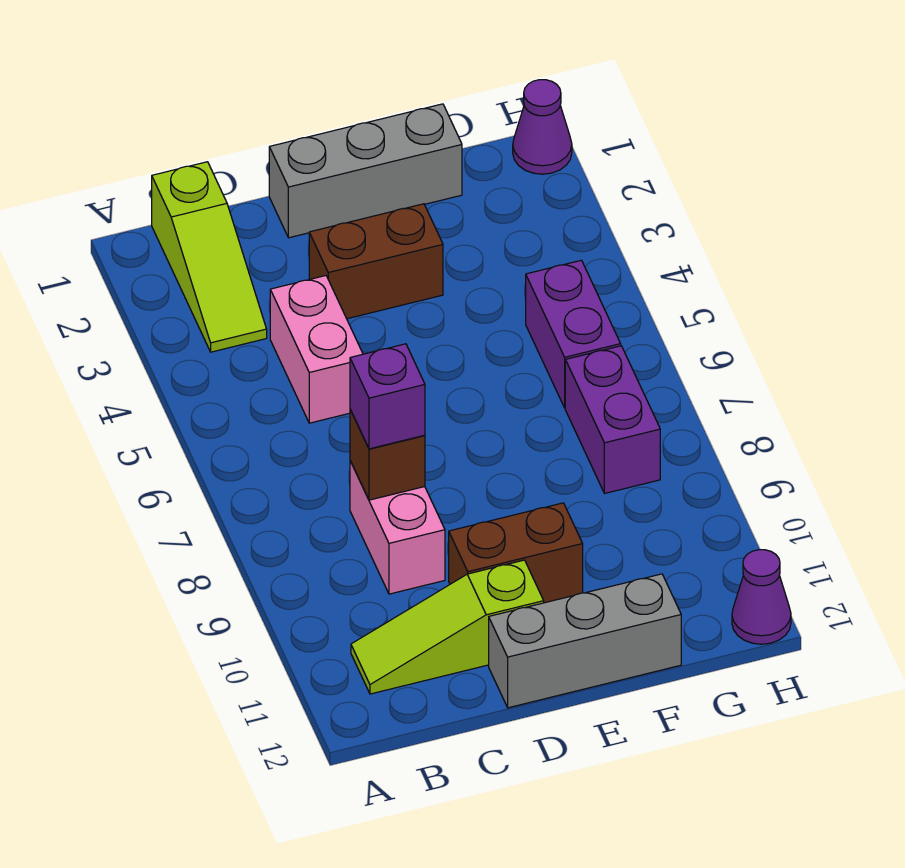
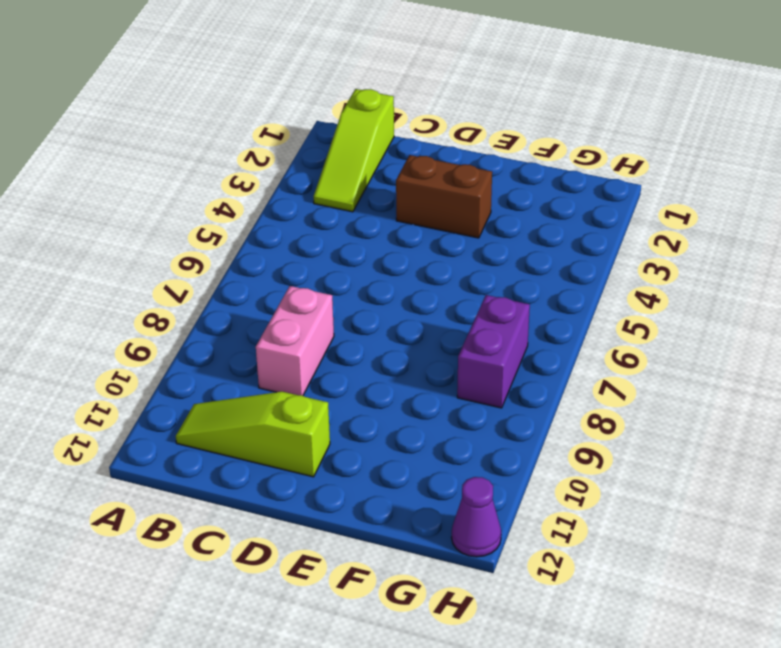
none -> pink 1x2 brick [270,276,363,423]
none -> grey 1x3 brick [269,104,462,238]
none -> brown 1x2 brick [449,503,583,603]

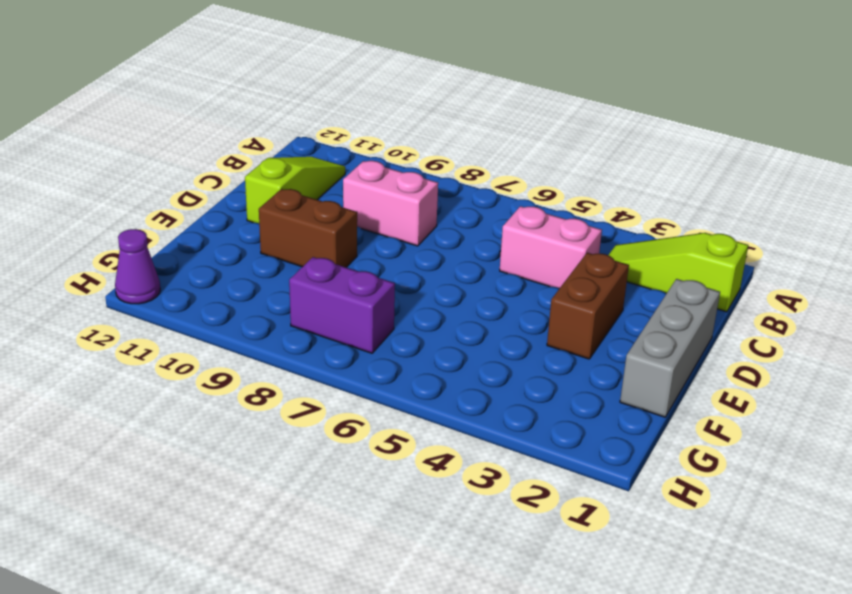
brown 1x2 brick [259,189,357,267] -> brown 1x2 brick turned to [449,503,583,603]
none -> grey 1x3 brick [489,574,681,708]
none -> purple 1x2 brick [526,260,621,408]
none -> purple 1x1 cone [513,80,572,174]

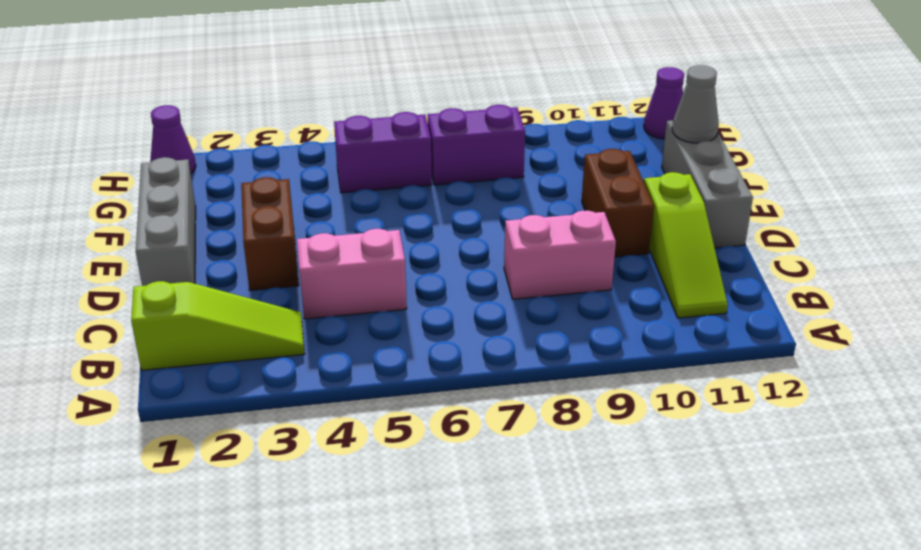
grey 1x1 cone [672,65,719,143] -> none
none -> brown 1x1 brick [350,410,425,500]
none -> purple 1x1 brick [350,344,425,449]

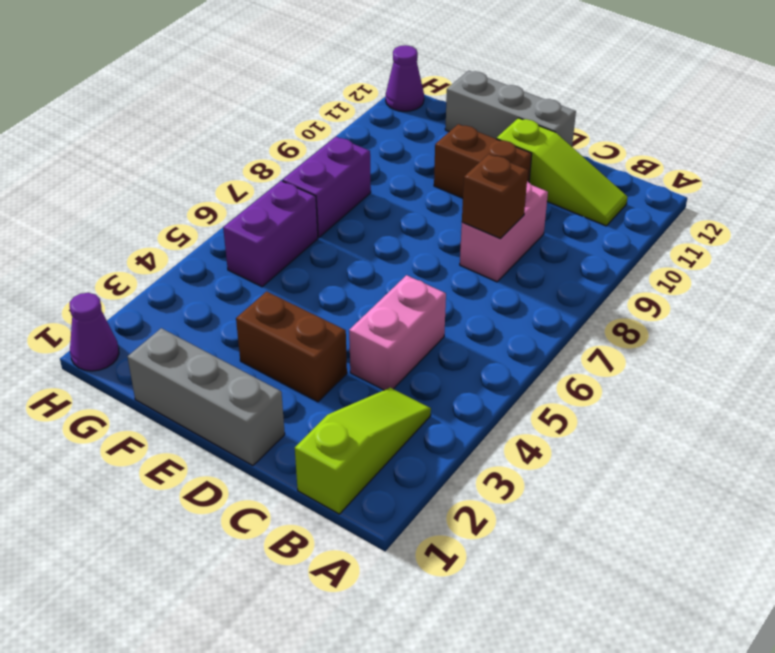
none -> purple 1x1 brick [350,344,425,449]

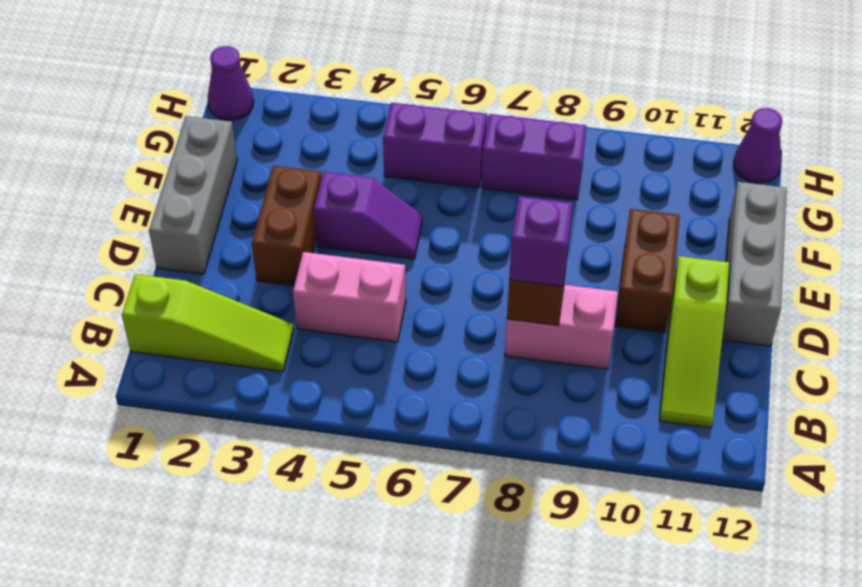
purple 1x2 slope [314,172,422,259] -> none

